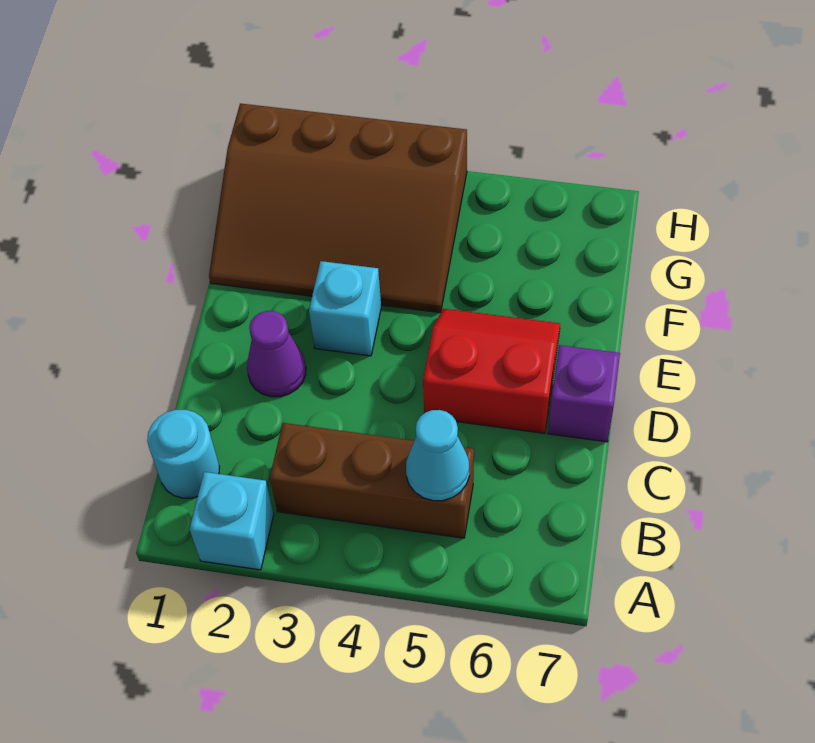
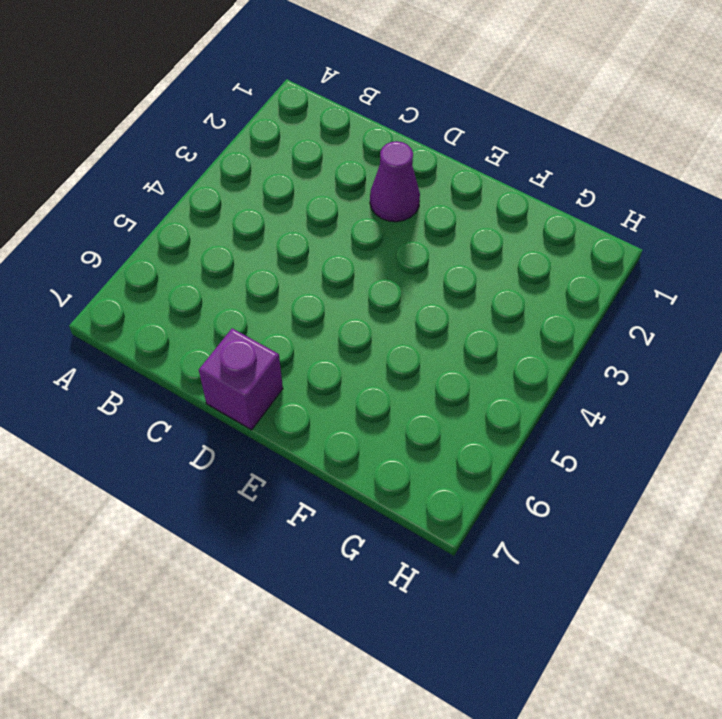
none -> cyan 1x1 brick [190,472,274,570]
none -> cyan 1x1 round brick [147,410,220,498]

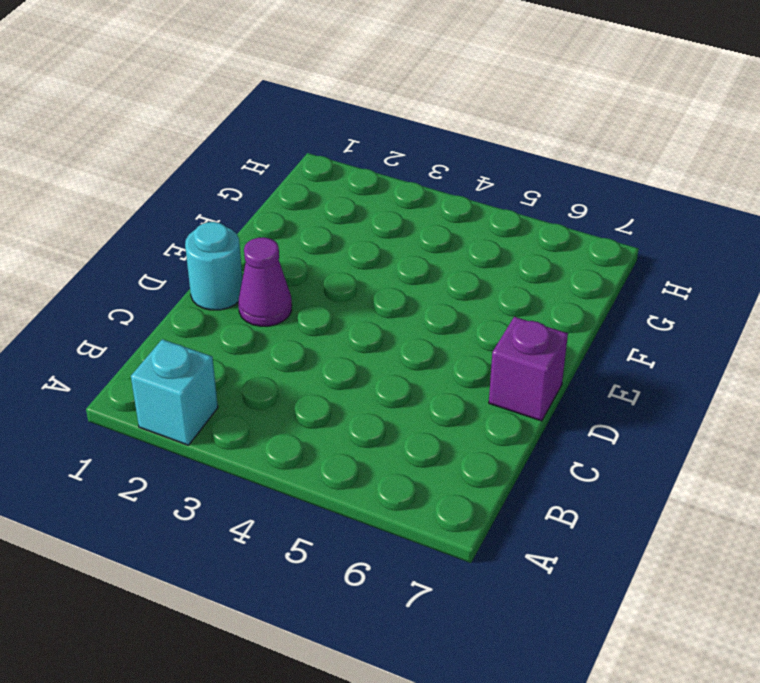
cyan 1x1 round brick [185,222,242,310] -> cyan 1x1 round brick moved to [147,410,220,498]
none -> brown 1x3 brick [270,423,474,538]
none -> red 2x2 slope [423,309,560,433]

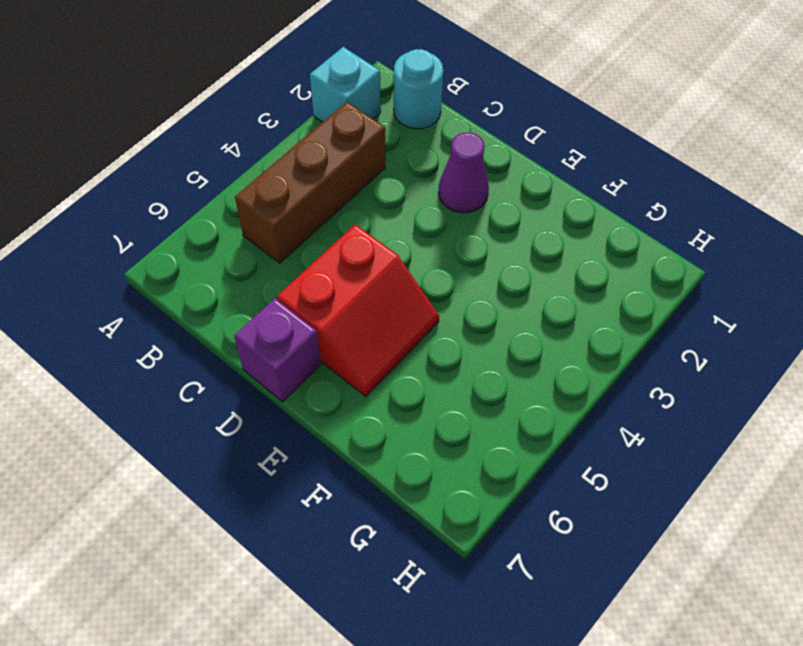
none -> cyan 1x1 brick [309,261,381,356]
none -> brown 3x4 slope [209,103,467,313]

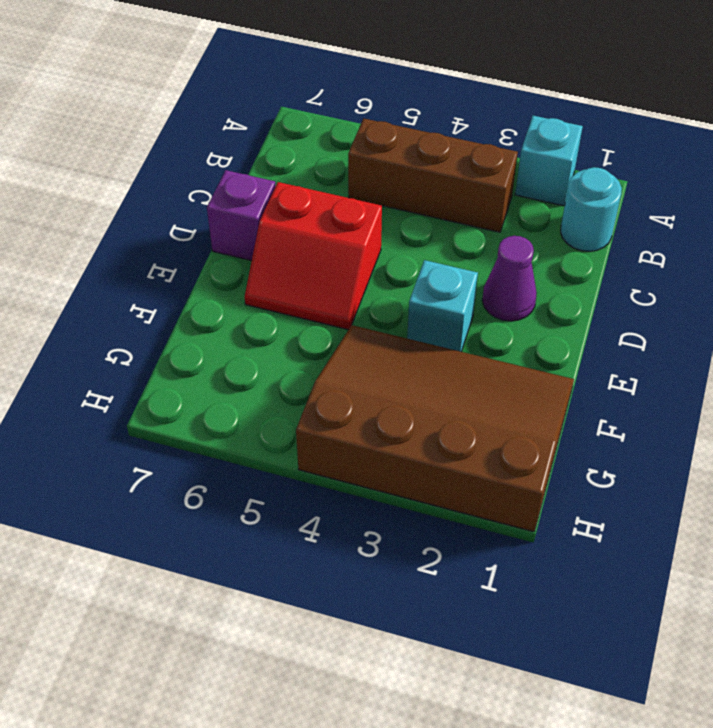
none -> cyan 1x1 cone [406,410,469,501]

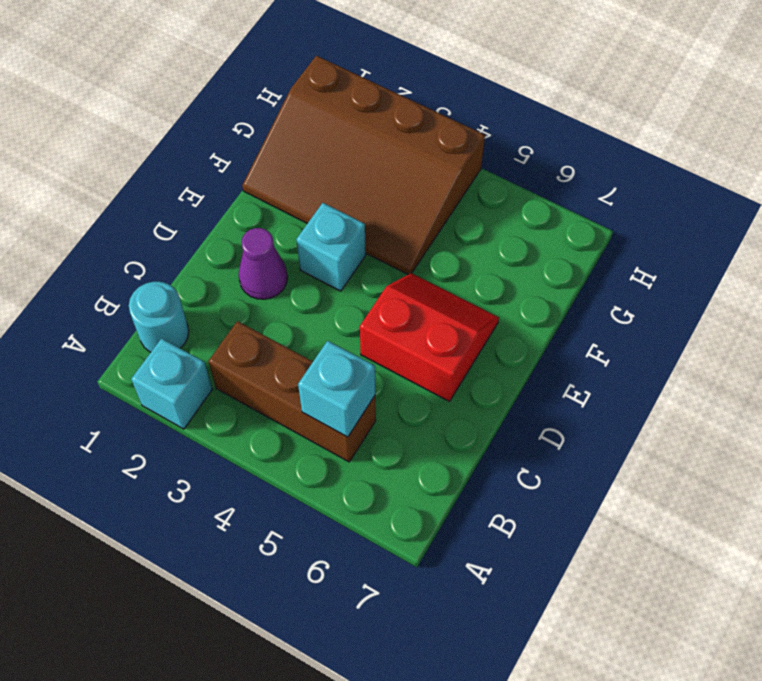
cyan 1x1 brick [298,341,375,437] -> cyan 1x1 cone [406,410,469,501]
none -> purple 1x1 brick [548,345,620,442]

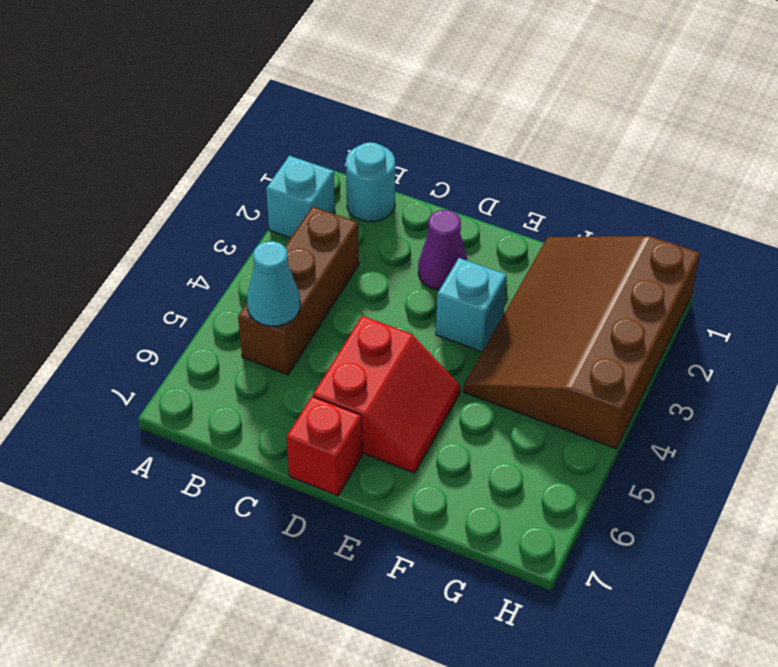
red 1x1 brick [287,396,362,496] -> purple 1x1 brick [548,345,620,442]

